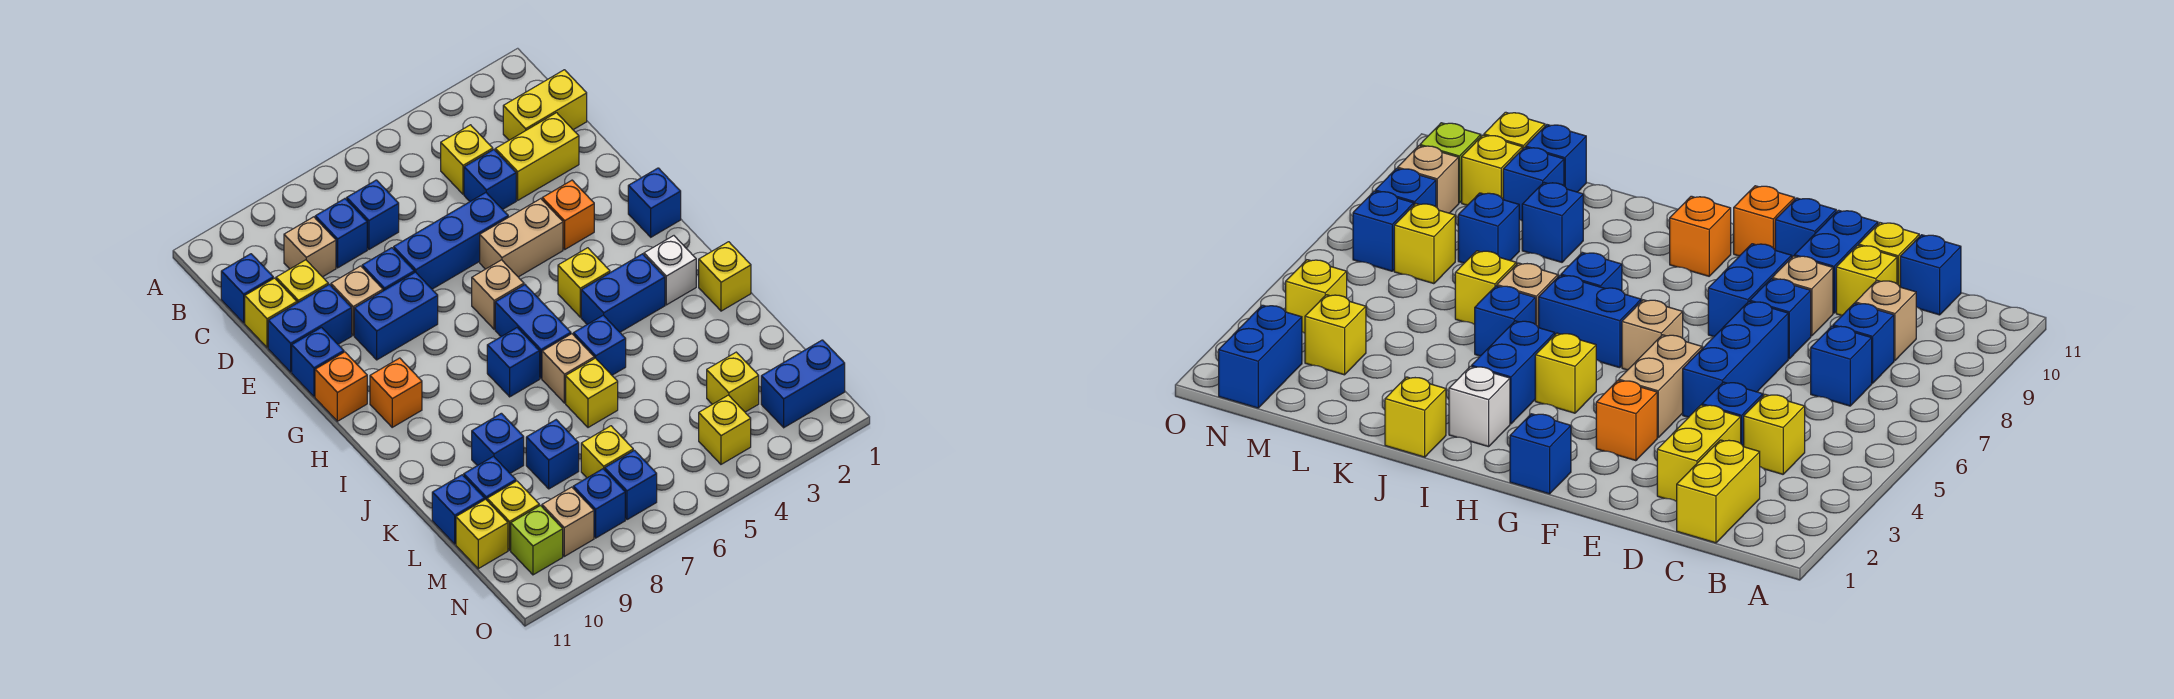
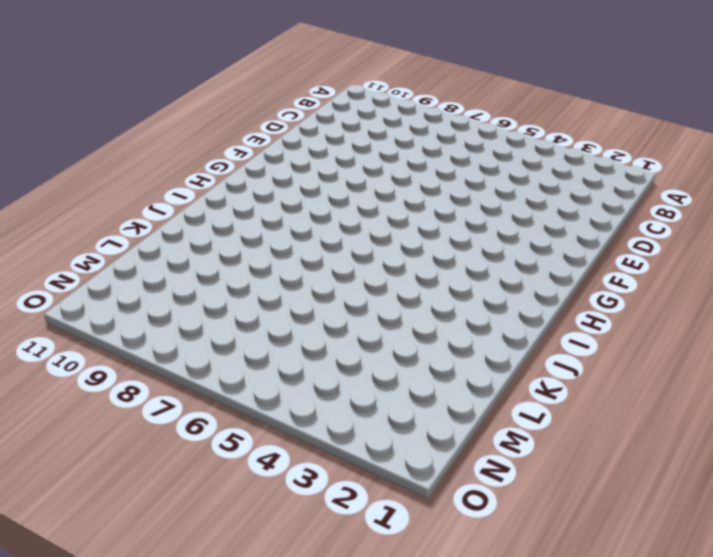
none -> yellow 1x2 brick [503,70,587,140]
none -> yellow 1x1 brick [441,125,493,194]
none -> blue 1x1 brick [347,180,399,249]
none -> blue 1x1 brick [315,199,367,268]

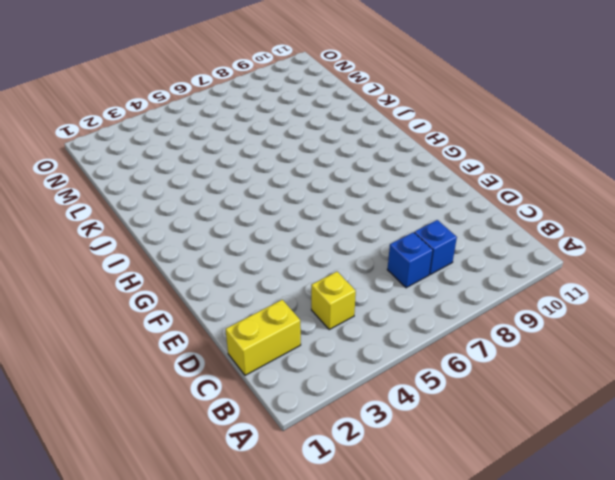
none -> tan 1x1 brick [284,217,336,277]
none -> blue 1x1 brick [221,254,273,323]
none -> yellow 1x2 brick [495,113,579,200]
none -> blue 1x1 brick [464,150,516,209]

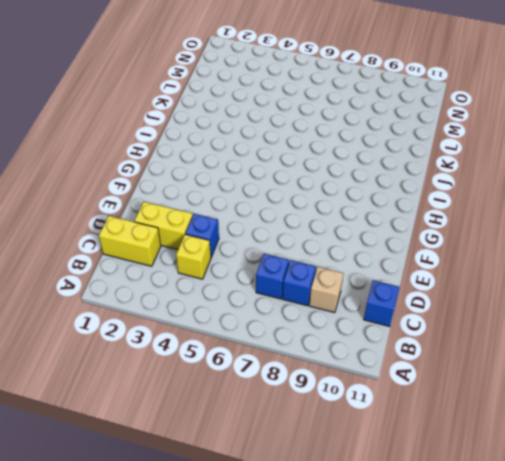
none -> yellow 1x1 brick [276,260,328,303]
none -> yellow 1x1 brick [245,278,297,348]
none -> blue 1x3 brick [394,193,508,289]
none -> blue 1x1 brick [362,248,414,291]

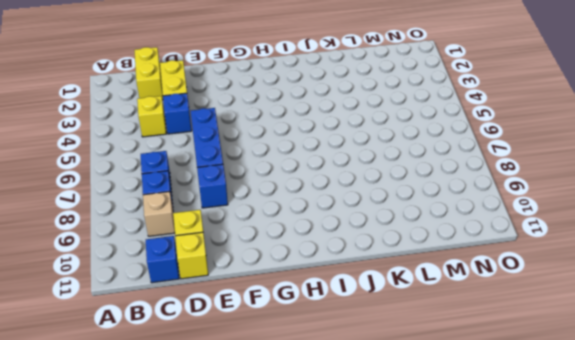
none -> tan 1x1 brick [331,266,383,335]
none -> blue 1x2 brick [268,284,352,372]
none -> orange 1x1 brick [542,180,594,249]
none -> tan 1x2 brick [480,199,563,277]

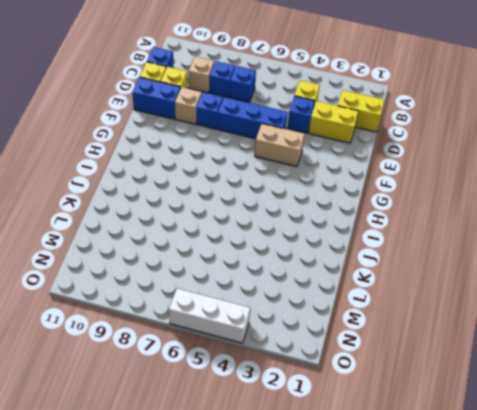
white 1x3 brick [169,288,250,343] -> none
none -> orange 1x1 brick [542,180,594,249]
none -> blue 1x2 brick [354,272,438,360]
none -> blue 1x1 brick [292,327,344,397]
none -> blue 1x1 brick [628,168,681,237]

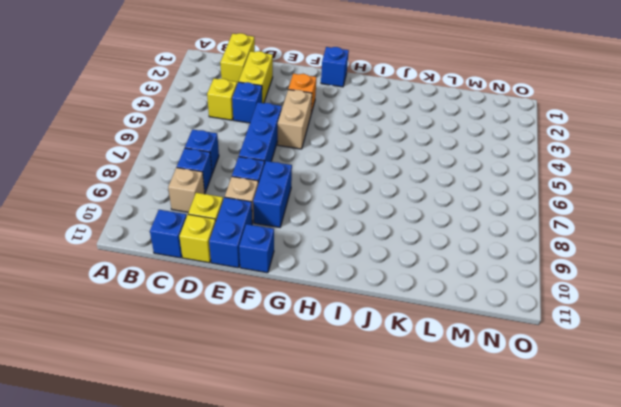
none -> tan 1x1 brick [472,260,524,329]
none -> orange 1x1 brick [315,352,367,421]
none -> yellow 1x1 brick [558,248,610,317]
none -> blue 1x2 brick [495,285,571,378]

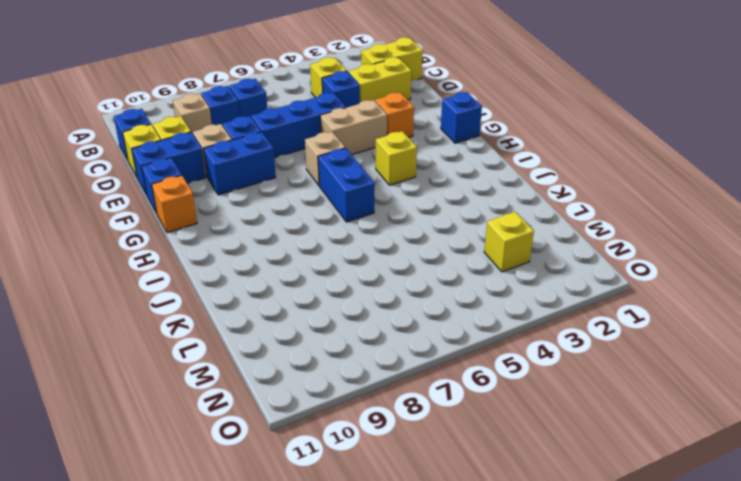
none -> orange 1x1 brick [370,358,422,427]
none -> white 1x1 brick [644,236,696,305]
none -> blue 1x2 brick [581,254,665,332]
none -> blue 1x1 brick [487,328,540,397]

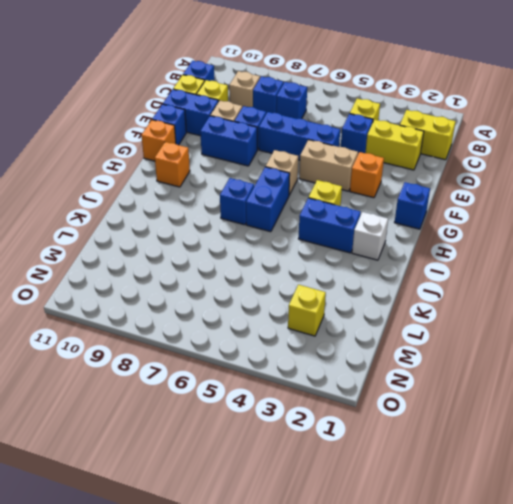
none -> yellow 1x1 brick [699,242,751,311]
none -> blue 1x1 brick [573,315,626,375]
none -> tan 1x1 brick [542,334,594,403]
none -> yellow 1x1 brick [566,358,618,428]

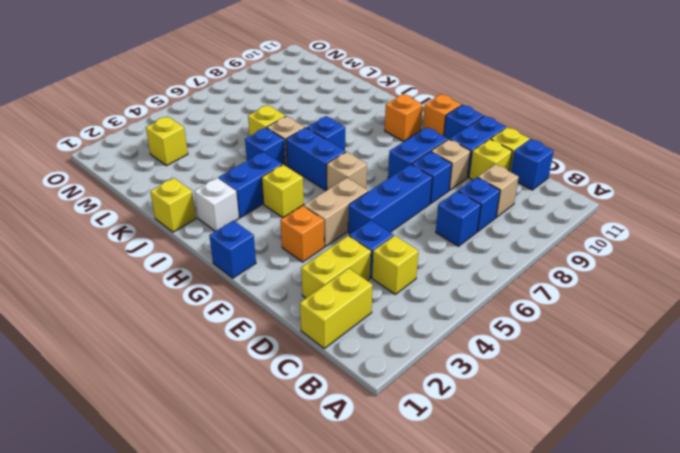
none -> blue 1x1 brick [472,413,524,473]
none -> blue 1x1 brick [526,420,579,489]
none -> blue 1x1 brick [464,456,516,500]
none -> blue 1x1 brick [432,475,485,544]

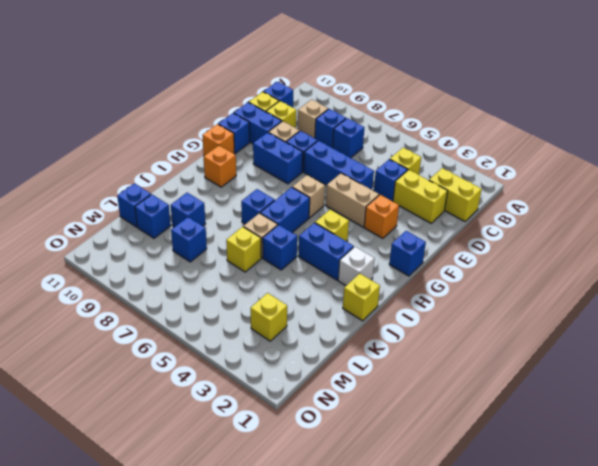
none -> yellow 1x1 brick [581,426,633,478]
none -> yellow 1x1 brick [487,481,539,550]
none -> yellow 1x1 brick [456,499,508,569]
none -> blue 1x2 brick [761,340,845,428]

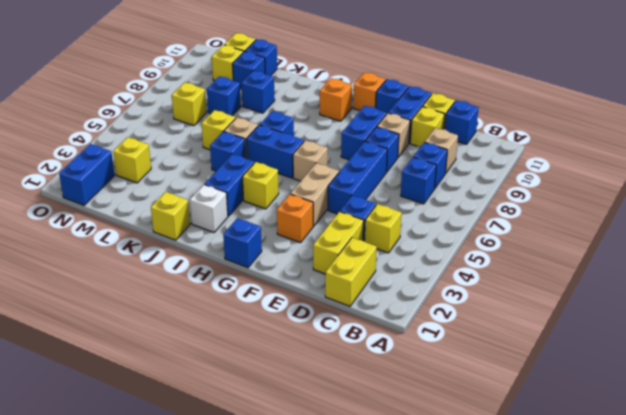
none -> yellow 1x1 brick [699,395,751,464]
none -> blue 1x1 brick [605,450,657,520]
none -> blue 1x1 brick [573,469,625,538]
none -> tan 1x1 brick [542,487,594,556]

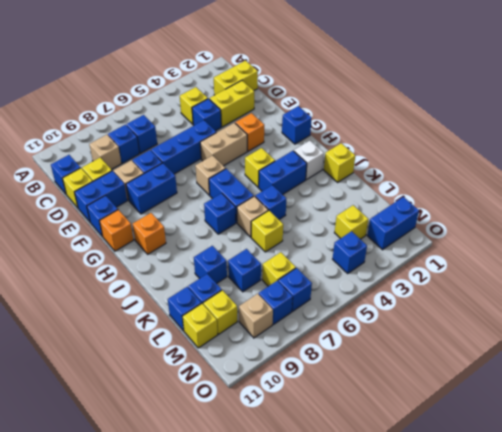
blue 1x1 brick [333,231,367,273] -> yellow 1x1 brick [699,395,751,464]
none -> lime 1x1 brick [511,506,563,575]

